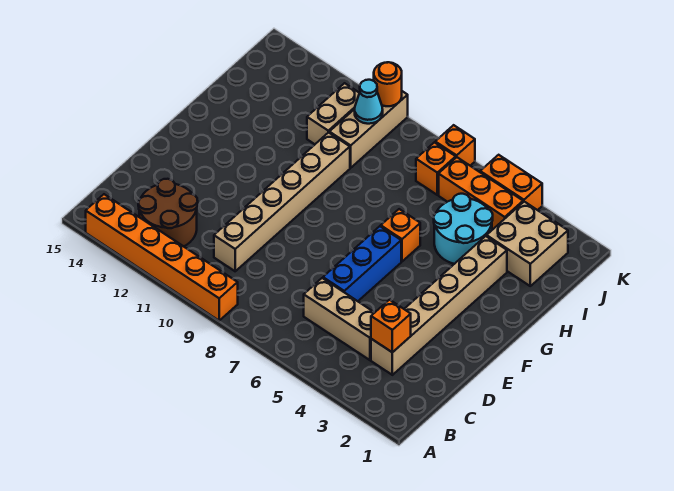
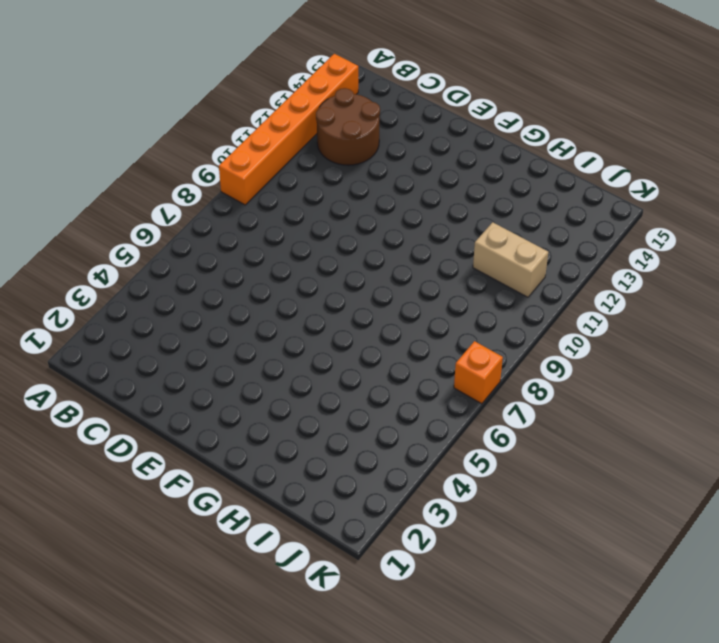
none -> tan 1x6 brick [371,236,507,375]
none -> tan 1x3 brick [304,278,375,360]
none -> tan 1x6 brick [214,132,350,271]

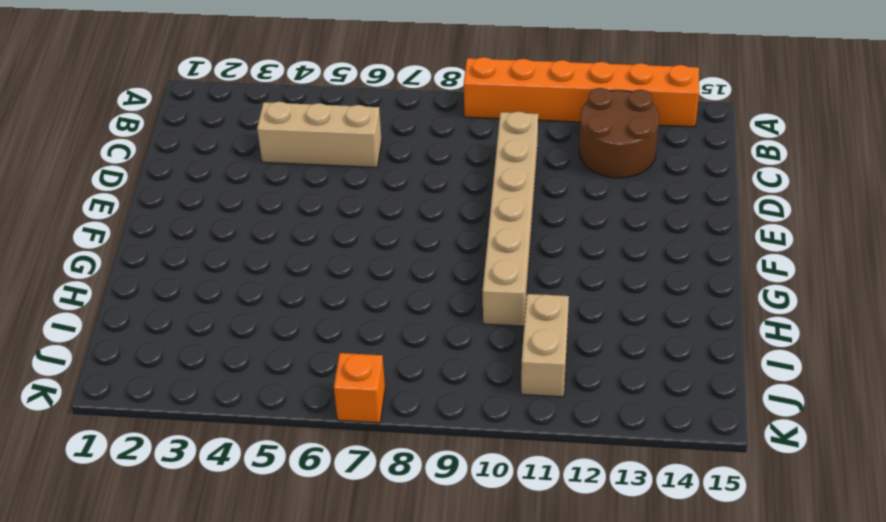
none -> tan 1x6 brick [371,236,507,375]
none -> blue 1x3 brick [323,226,401,301]
none -> orange 1x1 brick [381,209,420,261]

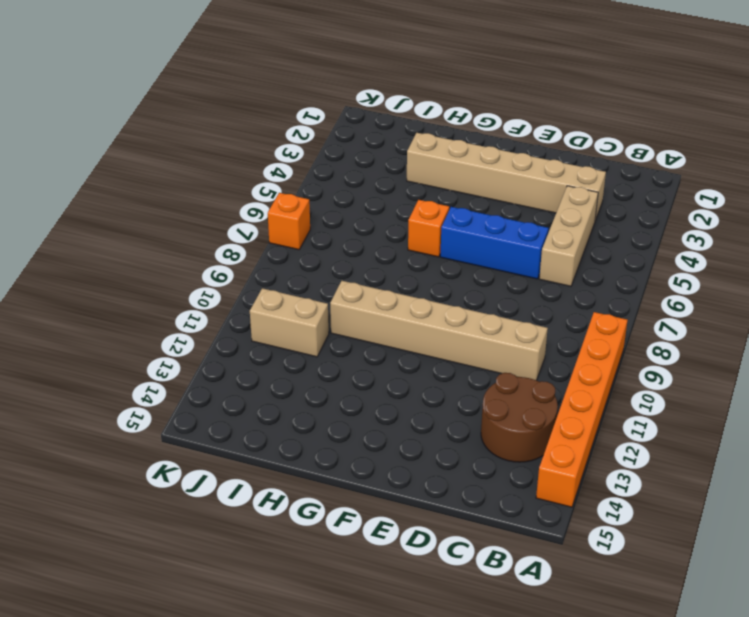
none -> cyan 2x2 round brick [434,194,493,264]
none -> tan 2x2 brick [487,202,568,286]
none -> tan 1x3 brick [329,91,408,168]

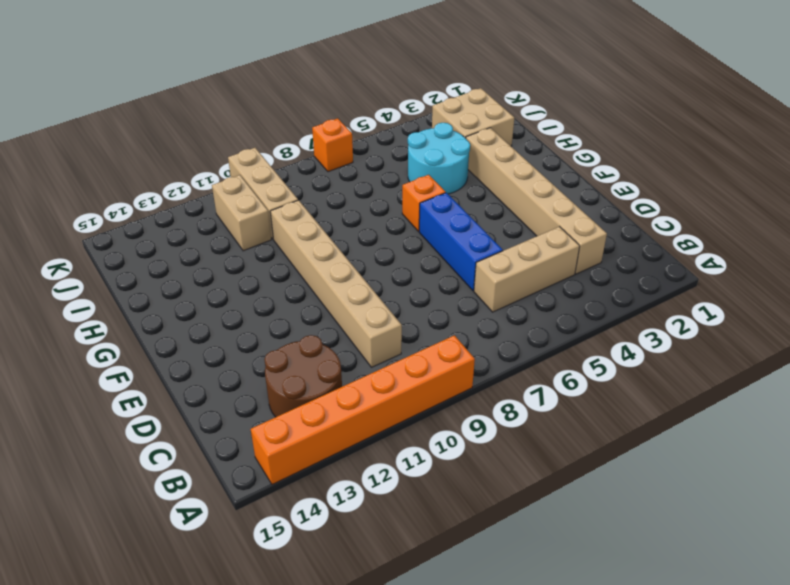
none -> orange 1x3 brick [439,157,523,230]
none -> orange 1x1 brick [416,142,456,195]
none -> orange 1x2 brick [480,155,542,210]

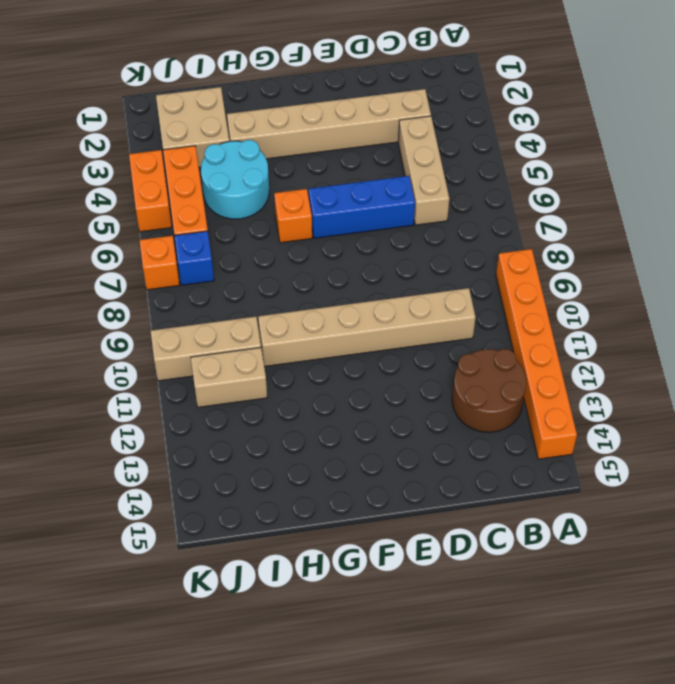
blue 1x1 brick [175,231,214,285] -> orange 1x1 brick [416,142,456,195]
none -> orange 1x1 brick [371,300,411,352]
none -> cyan 1x1 cone [355,80,383,124]
none -> orange 1x1 round brick [374,62,402,106]

